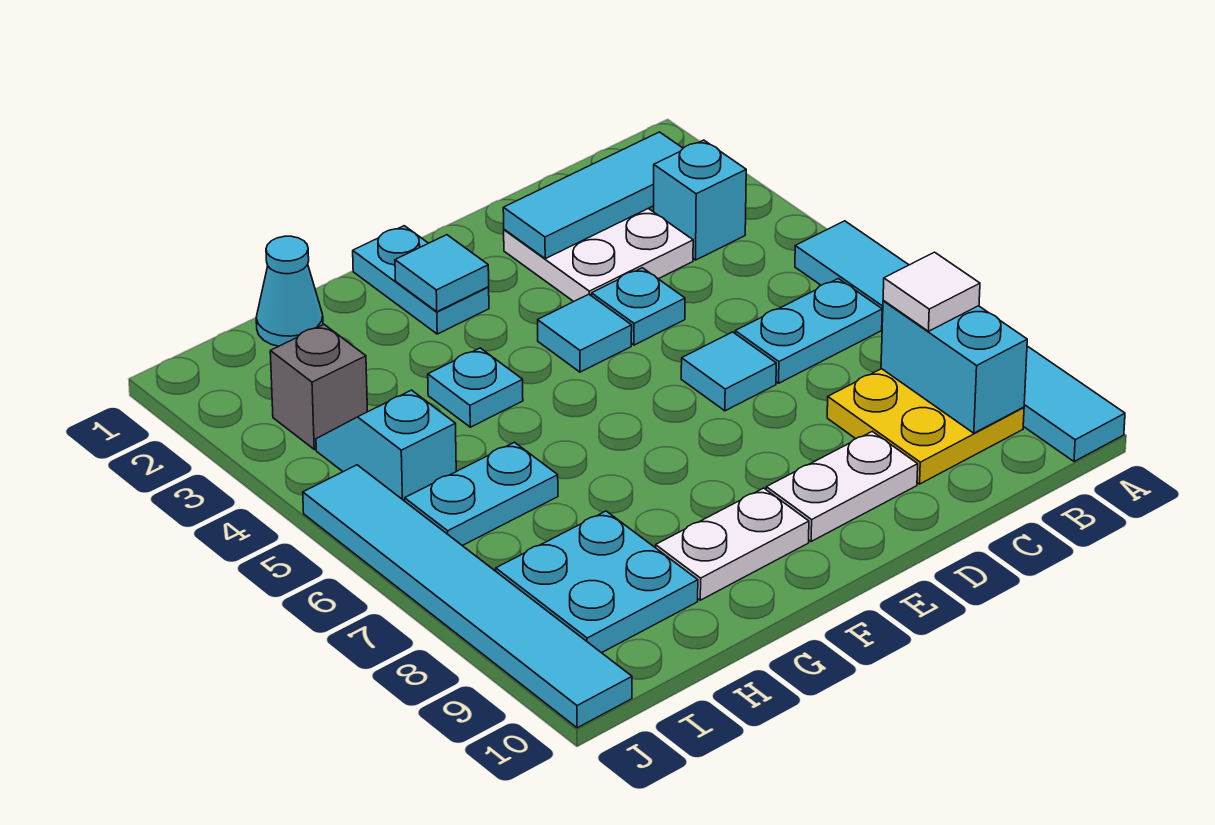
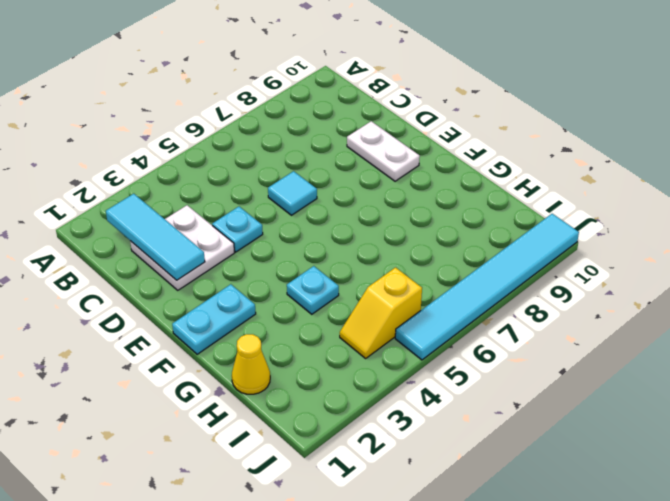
yellow 1x1 cone [232,334,270,394] -> cyan 1x1 cone [256,236,323,346]
yellow 1x2 slope [340,267,422,358] -> cyan 1x2 slope [316,390,456,501]
none -> cyan 1x6 tile [795,221,1125,462]
none -> cyan 1x1 brick [654,140,746,260]
none -> cyan 1x2 plate [735,279,882,383]

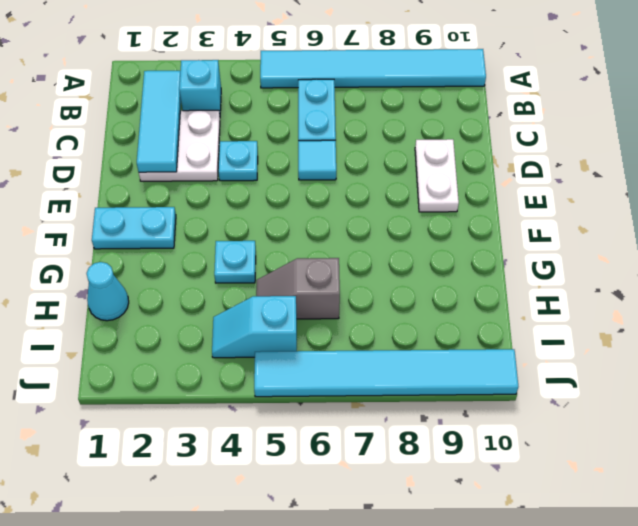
grey 1x2 slope [256,258,340,319] -> cyan 1x2 plate [405,442,558,546]
none -> yellow 2x2 plate [827,369,1024,484]
none -> cyan 1x1 tile [538,294,632,372]
none -> white 1x2 plate [656,488,809,600]

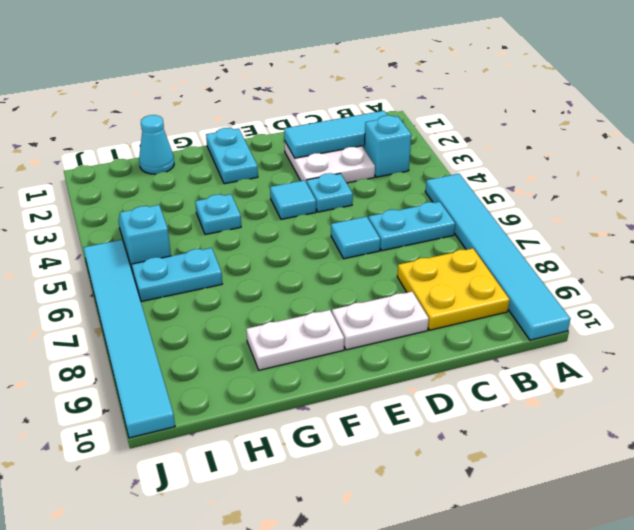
none -> cyan 2x2 plate [496,511,698,653]
none -> grey 1x1 brick [270,325,367,449]
none -> cyan 1x2 brick [881,301,1027,433]

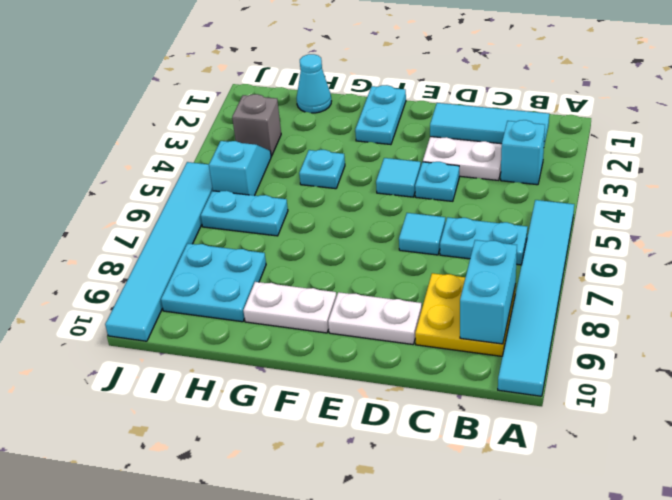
none -> cyan 1x1 tile [395,235,489,312]
none -> white 1x1 tile [883,252,980,331]

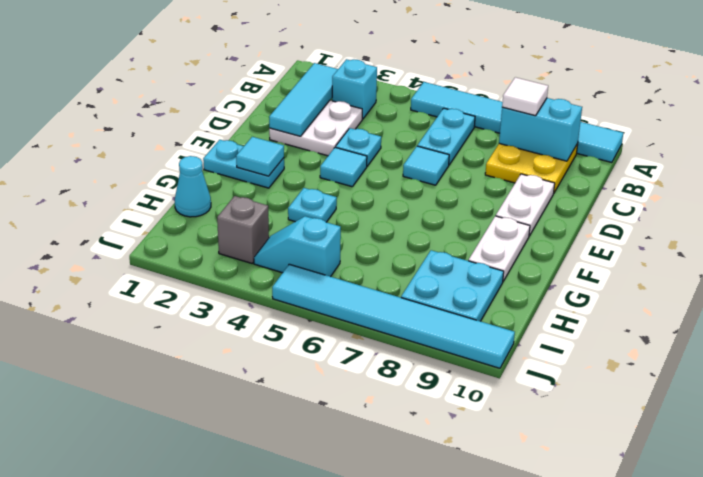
none -> cyan 1x2 plate [405,442,558,546]

